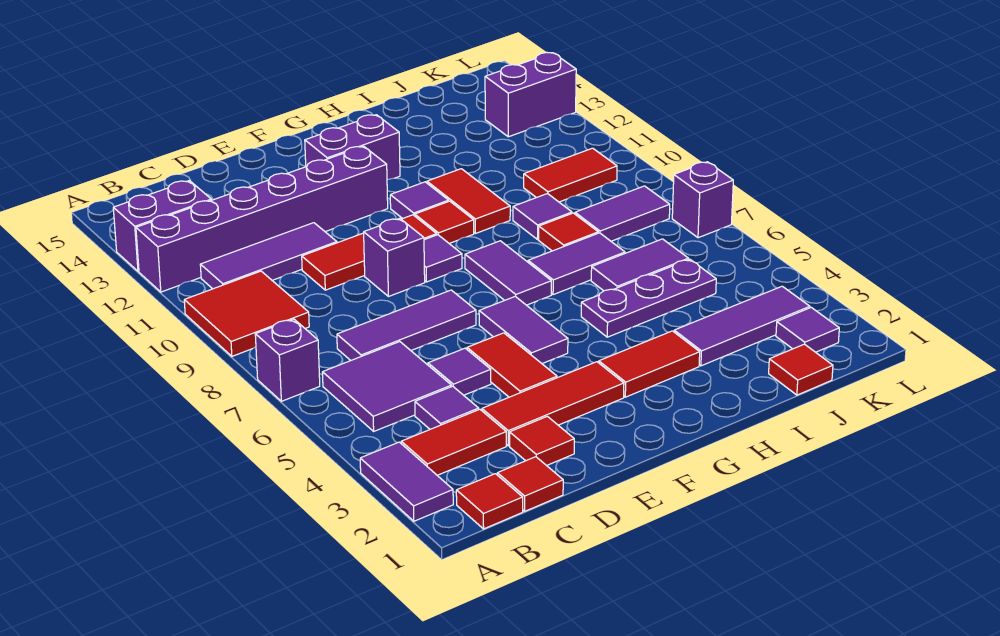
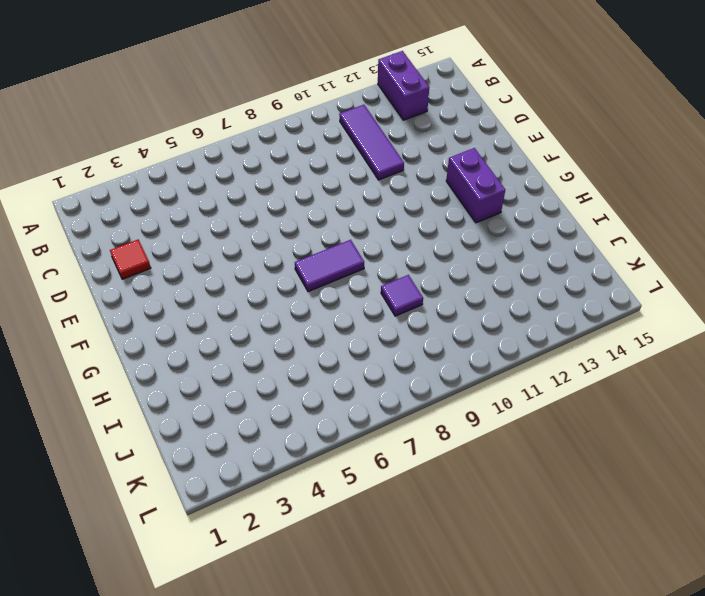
none -> purple 1x2 tile [360,442,453,521]
none -> purple 1x1 brick [255,319,320,401]
none -> red 2x2 tile [184,271,309,356]
none -> purple 1x6 brick [136,146,388,292]

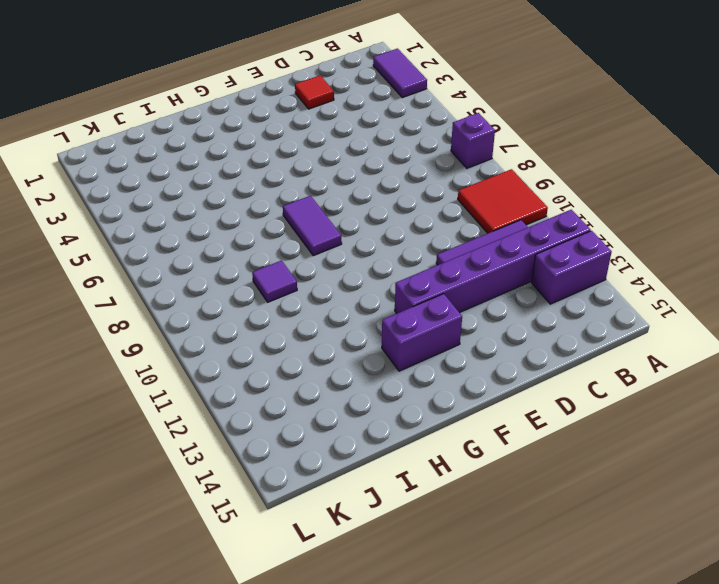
none -> red 1x1 tile [456,474,523,529]
none -> red 1x2 tile [401,409,506,475]
none -> purple 2x2 tile [322,342,452,431]
none -> red 1x1 tile [497,457,563,511]

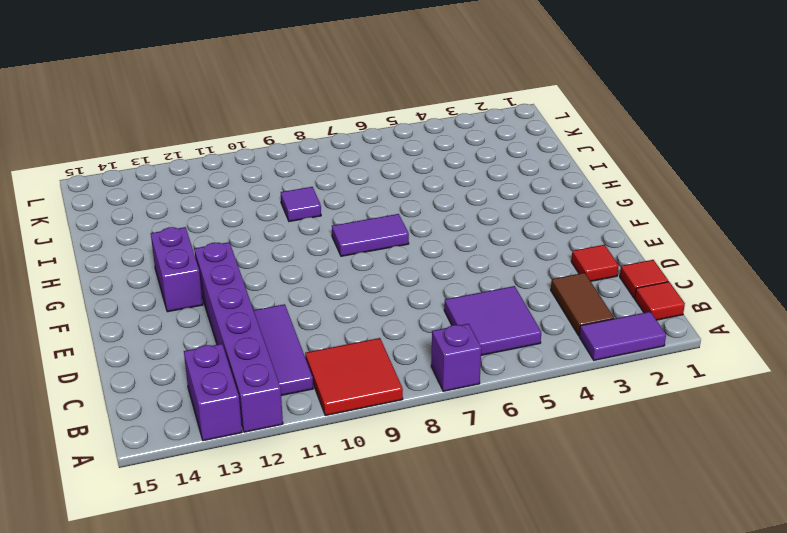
brown 1x2 tile [551,273,614,335] -> red 1x2 tile [401,409,506,475]
none -> purple 1x1 tile [415,386,479,429]
none -> purple 1x3 tile [337,290,476,360]
none -> red 1x3 tile [482,362,624,446]
none -> purple 1x1 tile [428,348,491,395]

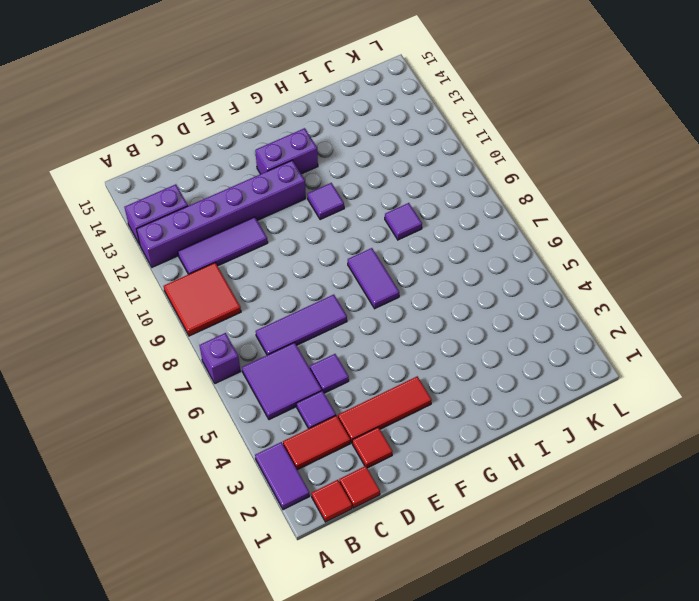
none -> red 1x3 tile [302,215,437,290]
none -> red 1x2 tile [467,333,557,397]
none -> purple 1x1 brick [364,218,425,297]
none -> purple 1x2 tile [479,296,568,364]

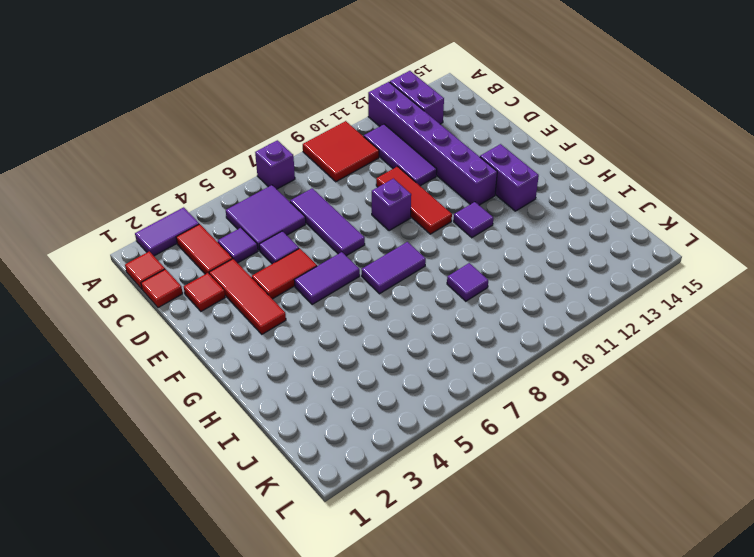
none -> purple 1x1 tile [424,235,462,282]
none -> red 1x2 tile [599,331,700,397]
none -> red 1x1 tile [415,201,474,243]
none -> purple 1x3 plate [581,259,716,337]

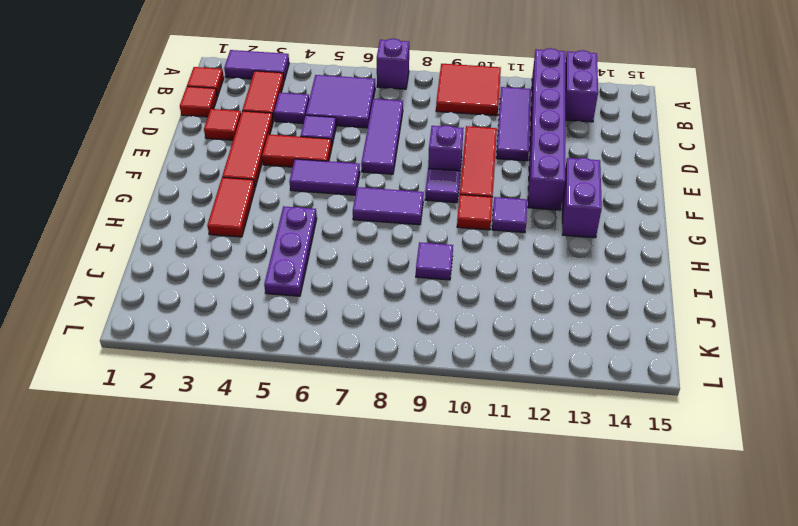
none -> purple 1x2 tile [528,233,625,295]
none -> red 1x2 tile [427,169,510,234]
none -> purple 1x3 tile [674,286,810,366]
none -> purple 1x2 tile [591,239,689,291]

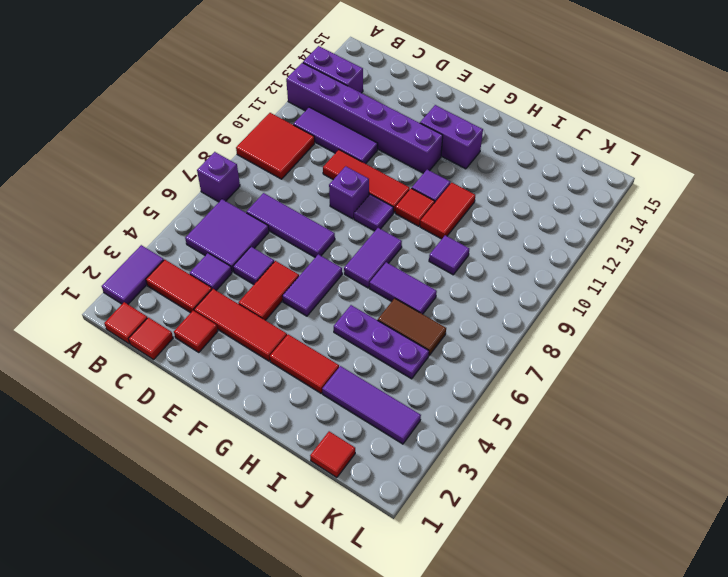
brown 1x2 tile [378,298,446,355] -> purple 1x2 tile [591,239,689,291]
none -> red 1x1 tile [539,213,598,251]
none -> purple 1x2 tile [575,186,670,241]
none -> red 1x2 tile [524,148,617,202]
none -> purple 1x1 tile [776,307,839,352]

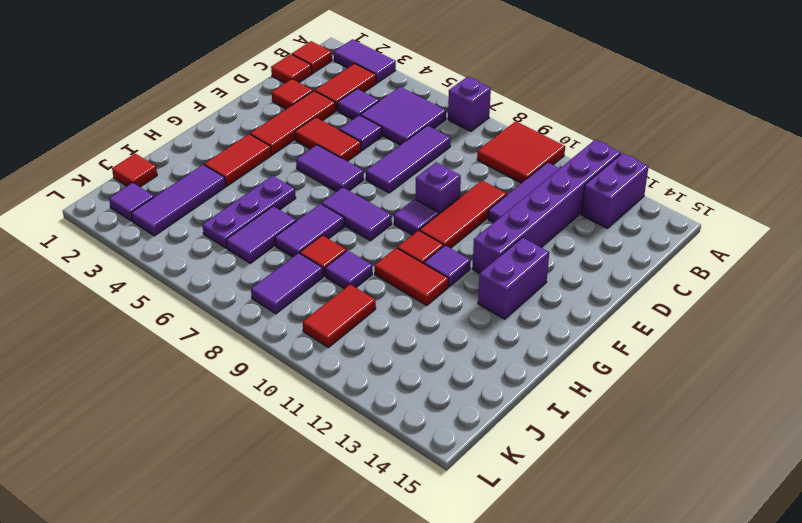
none -> purple 1x2 brick [485,53,576,137]
none -> purple 1x1 brick [672,162,733,238]

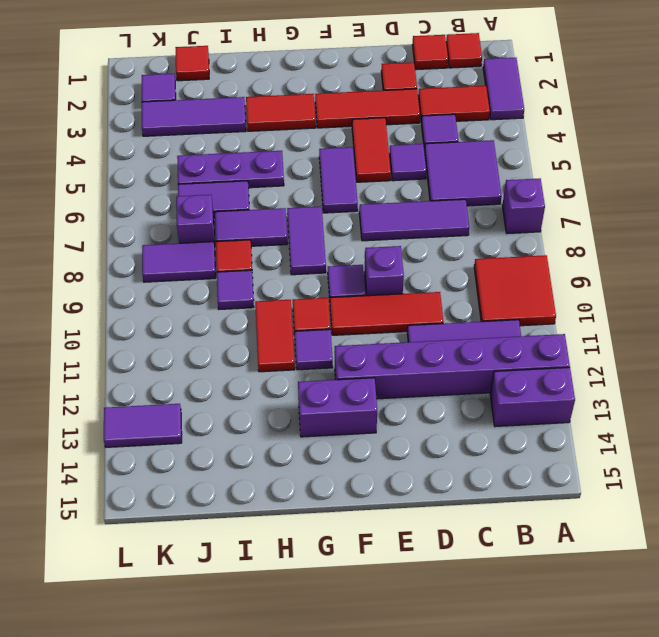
purple 1x1 brick [176,195,215,247] -> purple 1x1 brick moved to [672,162,733,238]
purple 1x2 tile [104,404,182,447] -> purple 1x2 brick [485,53,576,137]
none -> red 1x2 tile [524,148,617,202]

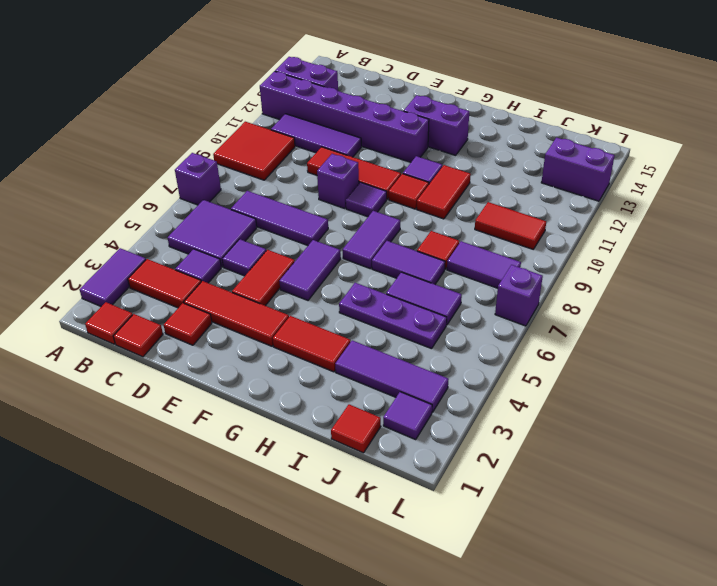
none -> purple 1x1 tile [513,194,572,240]

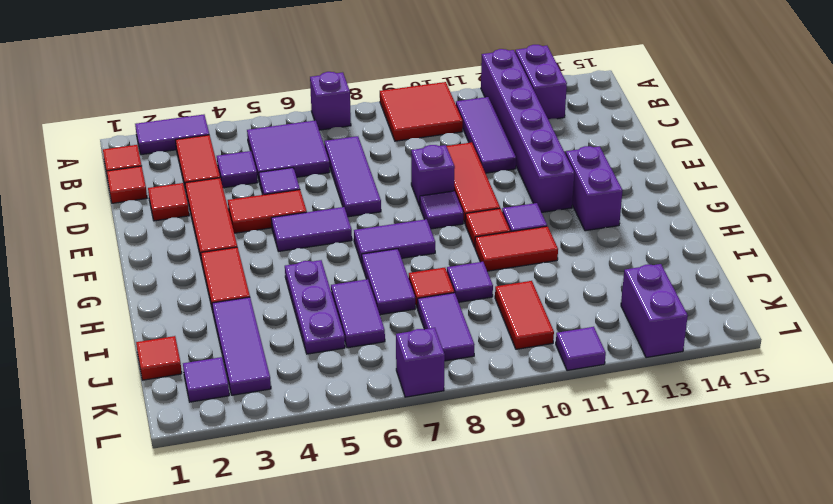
purple 1x1 tile [556,327,606,371] -> none

